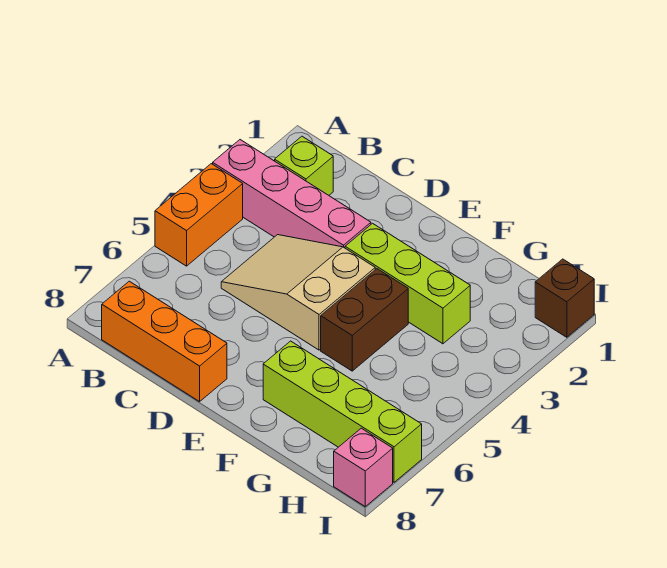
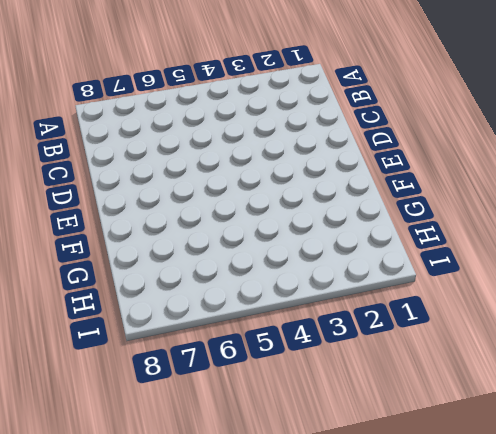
none -> pink 1x4 brick [213,140,371,248]
none -> orange 1x2 brick [155,164,243,266]

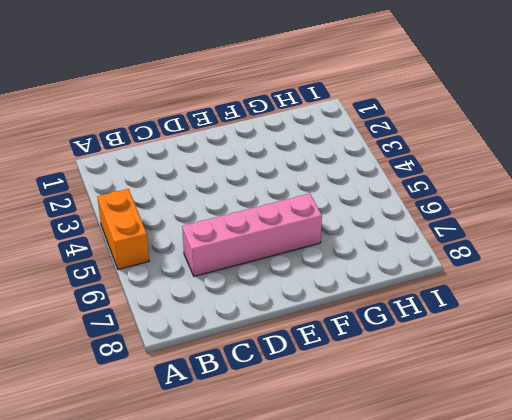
pink 1x4 brick [182,194,322,276] -> pink 1x4 brick moved to [213,140,371,248]
none -> lime 1x1 brick [275,136,333,195]
none -> orange 1x3 brick [102,281,227,402]

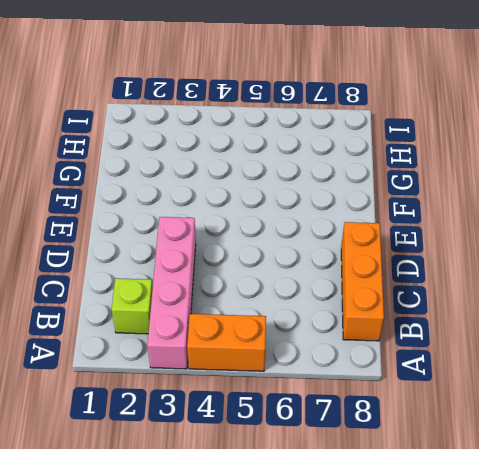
none -> tan 2x3 slope [221,235,375,350]
none -> lime 1x3 brick [345,223,470,344]

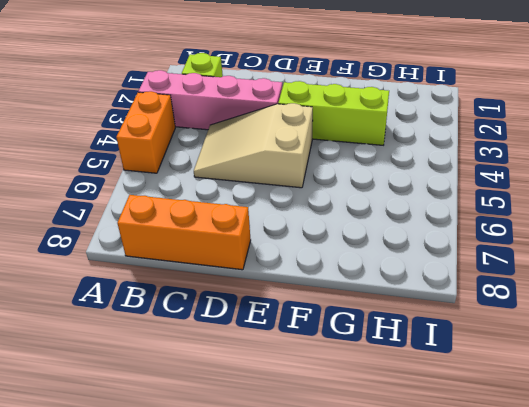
none -> brown 1x2 brick [321,269,408,371]
none -> lime 1x4 brick [263,341,422,482]

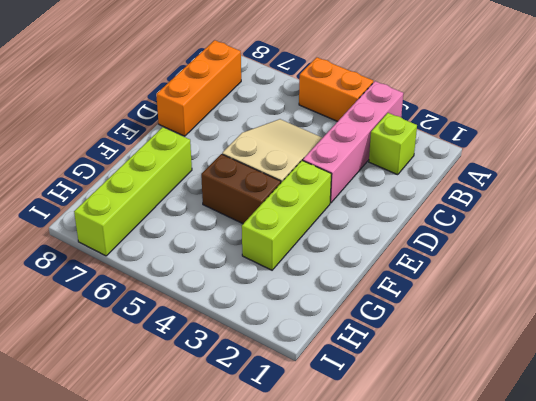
none -> brown 1x1 brick [535,259,594,337]
none -> pink 1x1 brick [334,428,393,506]

